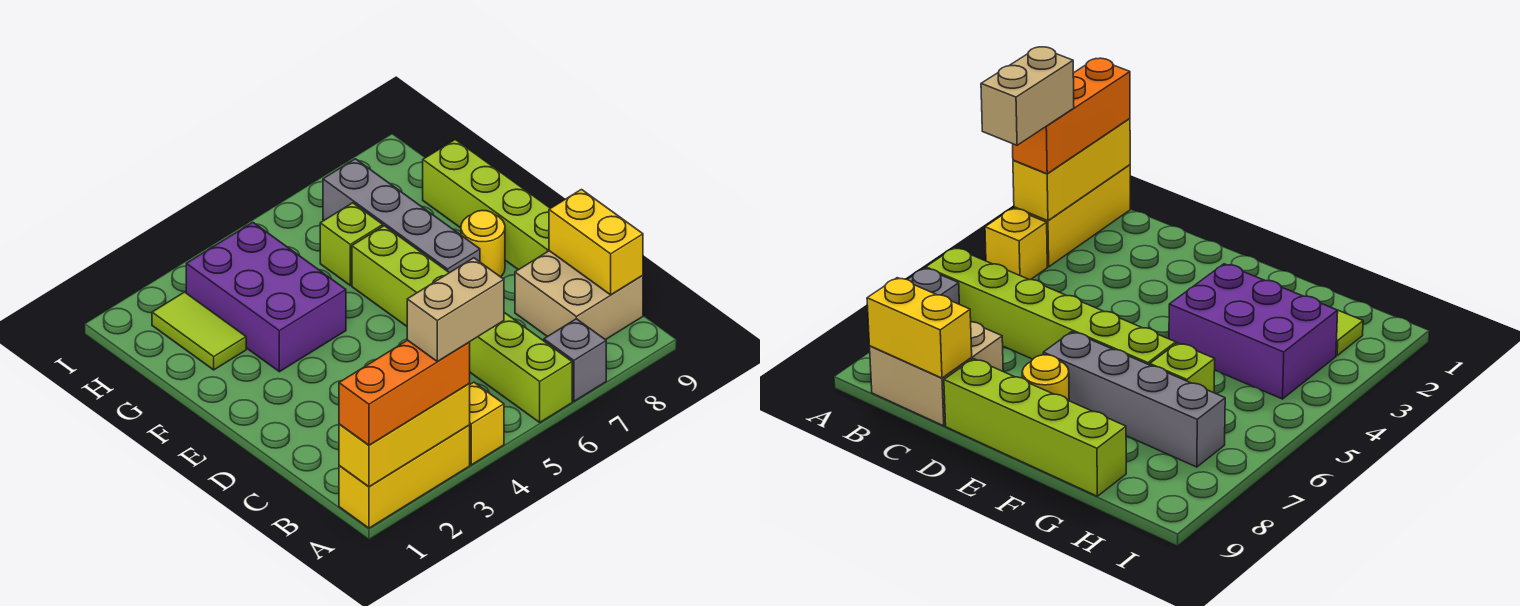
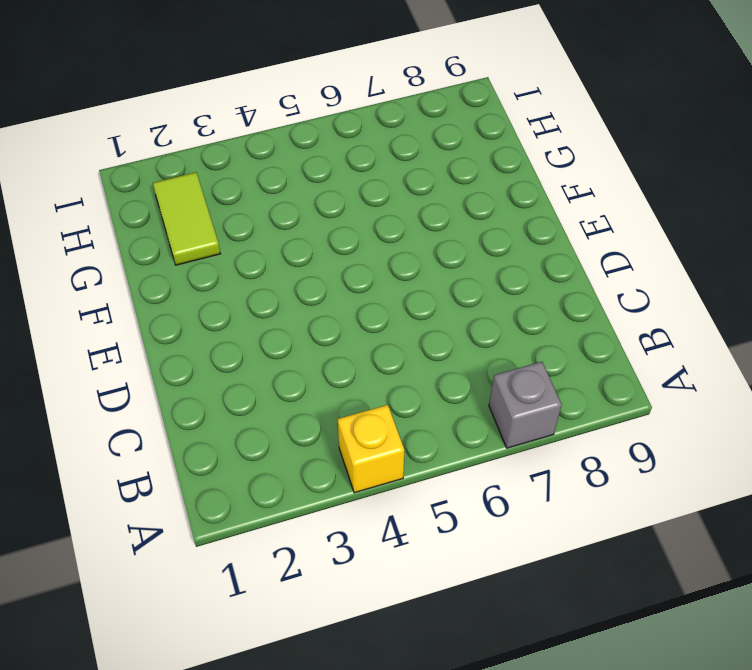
none -> yellow 1x3 brick [339,425,470,528]
none -> lime 1x6 brick [352,226,572,422]
none -> tan 2x2 brick [515,251,643,340]

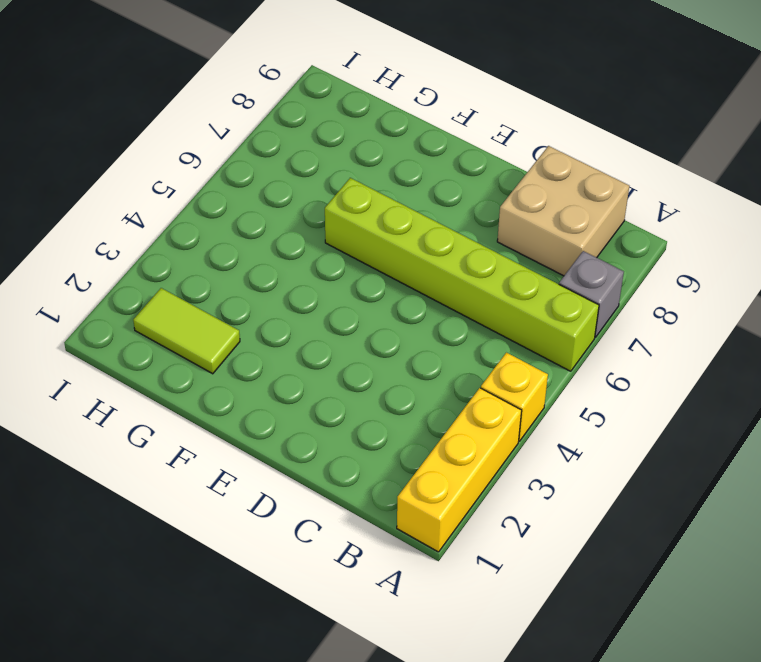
none -> lime 1x4 brick [423,140,550,270]
none -> grey 1x4 brick [323,159,480,273]
none -> yellow 1x1 round brick [461,210,505,277]

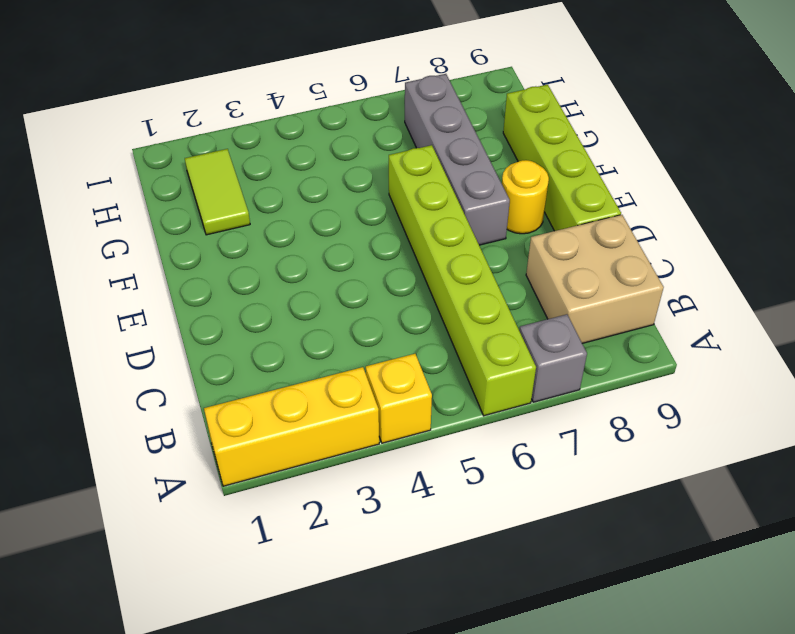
none -> purple 2x3 brick [186,222,346,372]
none -> lime 1x1 brick [320,203,383,285]
none -> yellow 1x3 brick [339,383,470,487]

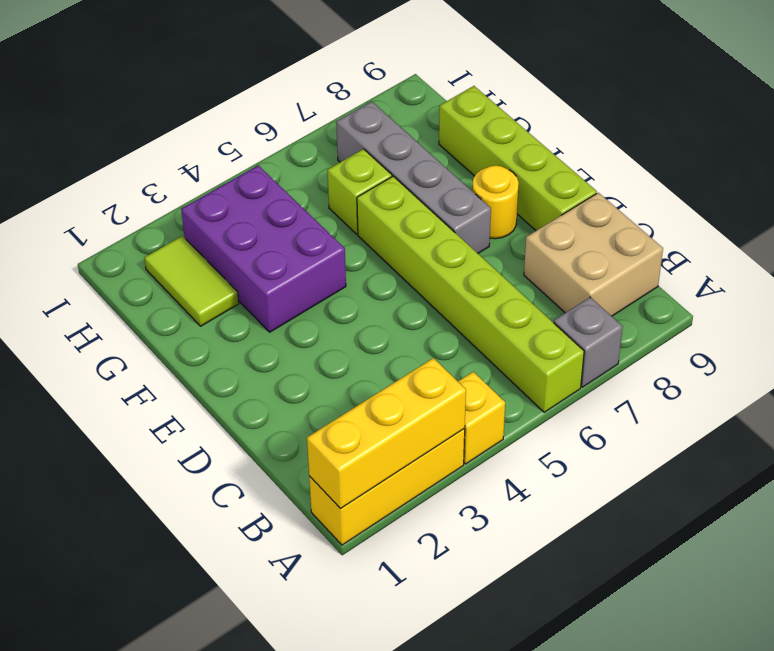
none -> yellow 1x2 brick [549,190,643,295]
none -> orange 1x3 brick [339,340,470,445]
none -> tan 1x2 brick [407,258,504,362]

